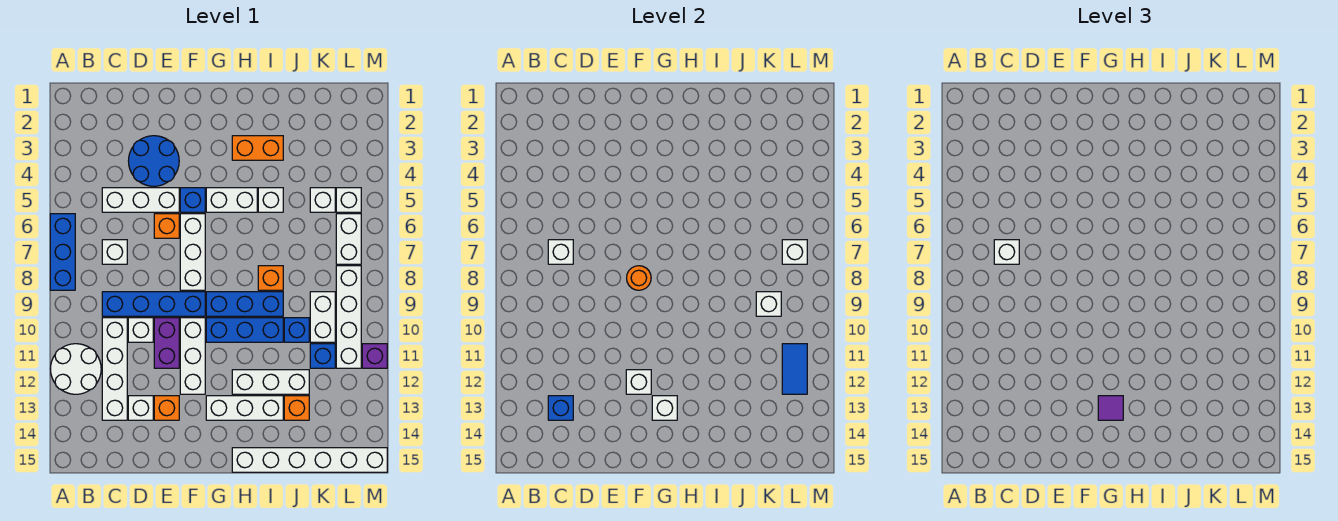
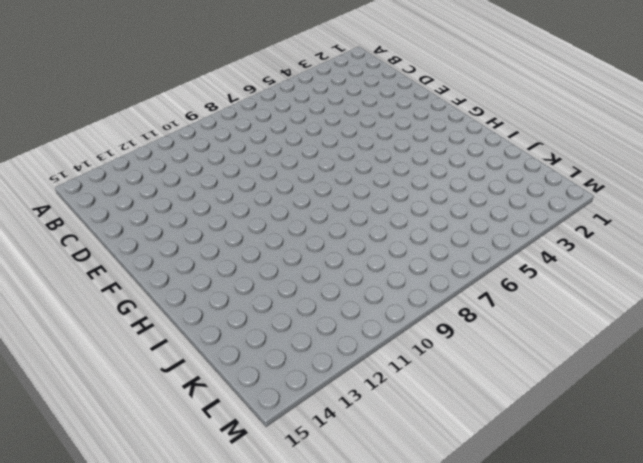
none -> blue 1x3 brick [50,214,75,290]
none -> white 2x2 round brick [51,344,101,394]
none -> white 1x3 brick [102,188,179,212]
none -> white 1x1 brick [102,240,127,264]

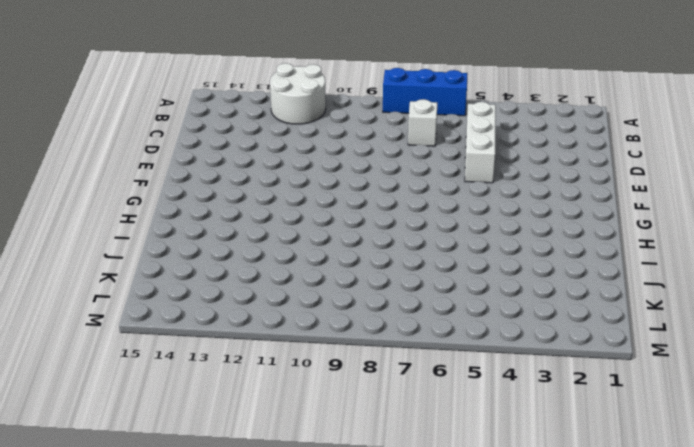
none -> blue 1x4 brick [102,292,205,316]
none -> white 1x4 brick [102,318,127,420]
none -> blue 2x2 round brick [129,136,179,186]
none -> white 1x1 brick [128,318,153,342]

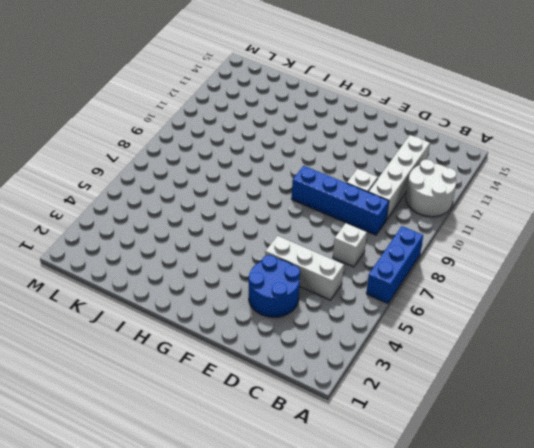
none -> white 1x1 brick [128,396,153,420]
none -> orange 1x1 brick [154,214,179,238]
none -> purple 1x2 brick [154,318,179,368]
none -> orange 1x1 brick [154,396,179,420]

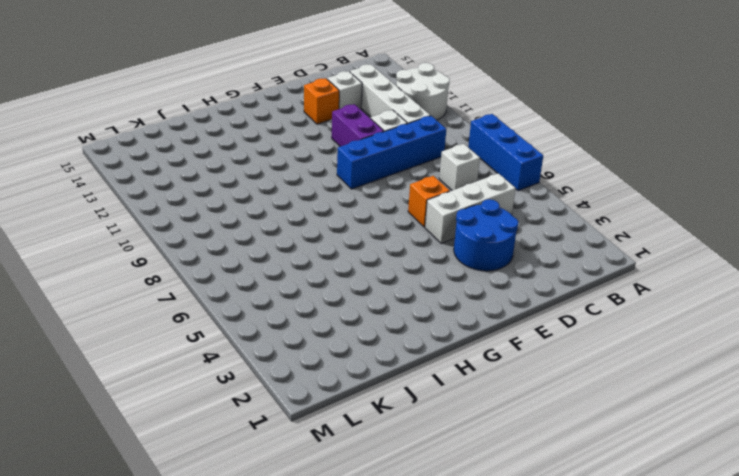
none -> blue 1x1 brick [180,188,205,212]
none -> white 1x3 brick [180,214,205,290]
none -> white 1x3 brick [180,318,205,394]
none -> white 1x2 brick [206,188,257,212]

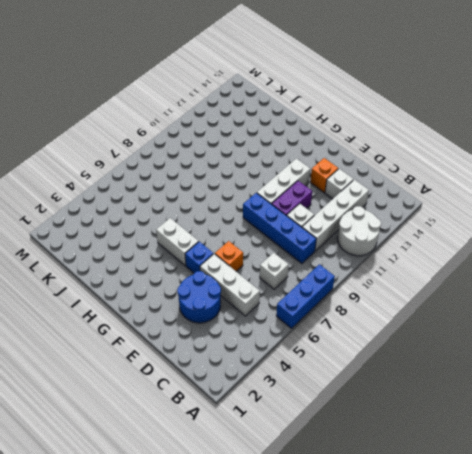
none -> white 1x3 brick [180,214,205,290]
none -> blue 1x3 brick [206,292,283,316]
none -> blue 1x3 brick [206,318,283,342]
none -> white 1x3 brick [206,396,283,420]

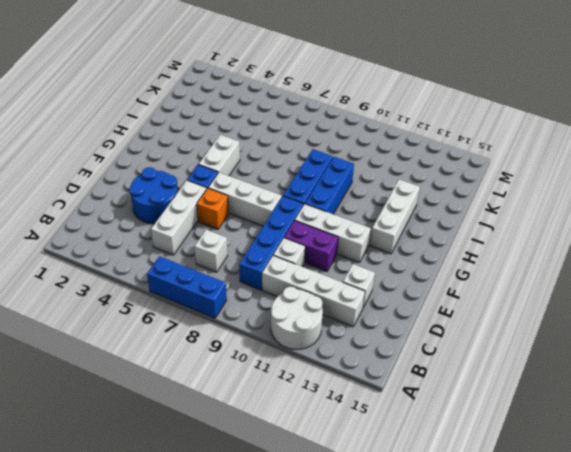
none -> orange 1x1 brick [154,396,179,420]
none -> orange 1x2 brick [232,136,283,160]
none -> white 1x3 brick [232,370,309,394]
none -> white 1x6 brick [232,448,387,472]

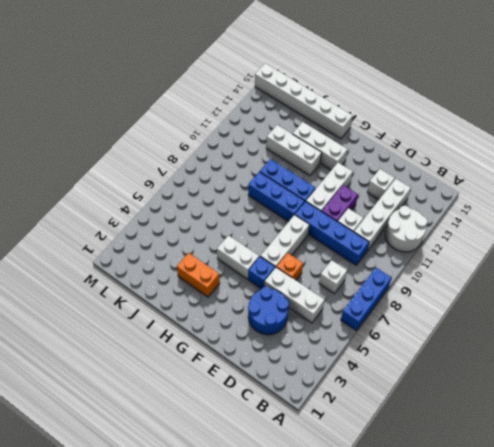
none -> orange 1x1 brick [154,396,179,420]
none -> white 1x1 brick [258,188,283,212]
none -> orange 1x1 brick [258,266,283,290]
none -> blue 1x1 brick [284,318,309,342]

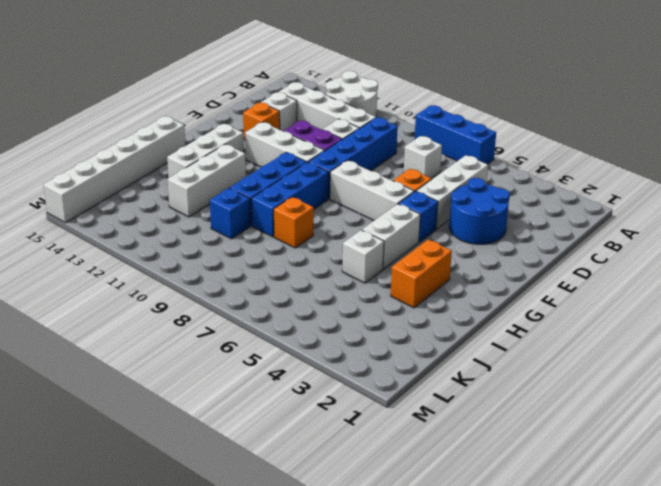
none -> orange 1x1 brick [284,396,309,420]
none -> white 1x1 brick [310,188,335,212]
none -> white 1x2 brick [310,292,335,342]
none -> blue 1x1 brick [310,344,335,368]

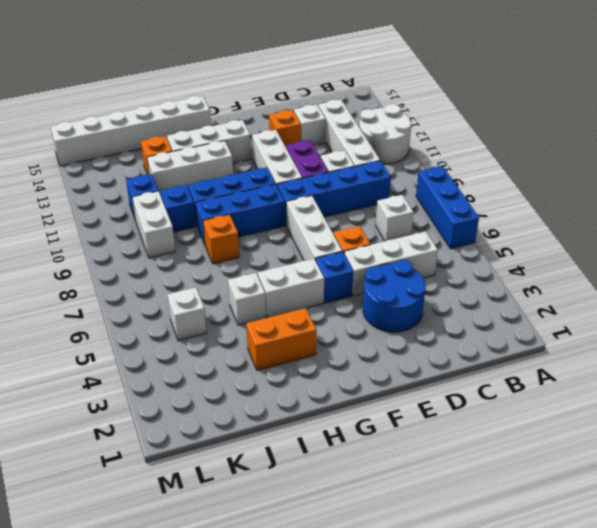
none -> white 1x1 brick [336,188,361,212]
none -> white 1x2 brick [336,214,361,264]
none -> white 1x4 brick [336,266,361,368]
none -> purple 1x1 brick [362,344,387,368]

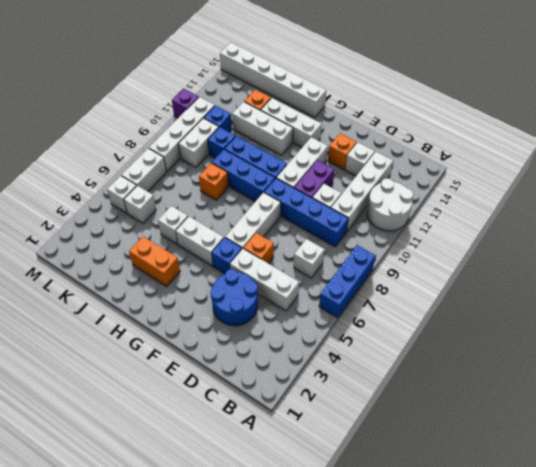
none -> white 1x1 brick [548,240,573,264]
none -> blue 1x1 brick [548,396,573,420]
none -> orange 1x1 round brick [627,266,651,290]
none -> white 1x1 brick [626,370,651,394]

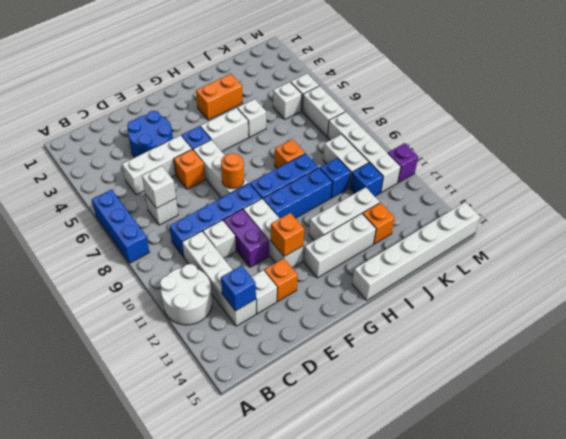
orange 1x1 brick [271,213,304,256] -> white 1x1 brick [626,370,651,394]
none -> white 1x1 brick [652,396,677,420]
none -> white 1x1 brick [756,292,781,316]
none -> white 1x1 brick [782,240,807,264]
none -> blue 1x2 tile [782,344,807,394]

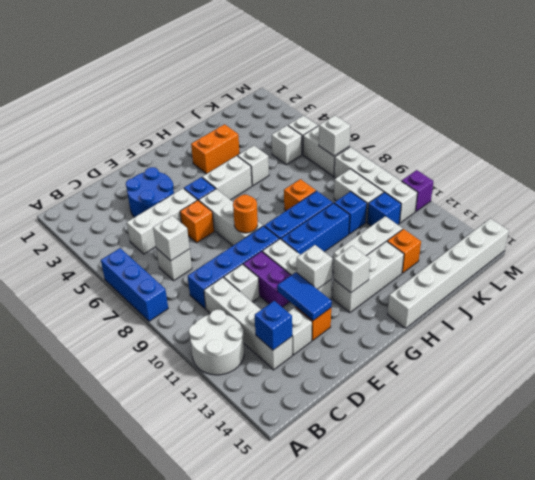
blue 1x2 tile [277,272,332,321] -> blue 1x2 tile moved to [782,344,807,394]
none -> white 1x1 brick [756,292,781,316]
none -> white 1x1 brick [994,240,1019,264]
none -> purple 1x1 tile [1098,396,1123,420]

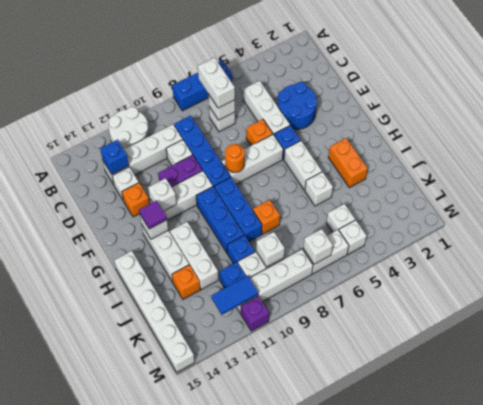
white 1x2 brick [198,58,235,108] -> white 1x1 brick [994,240,1019,264]

